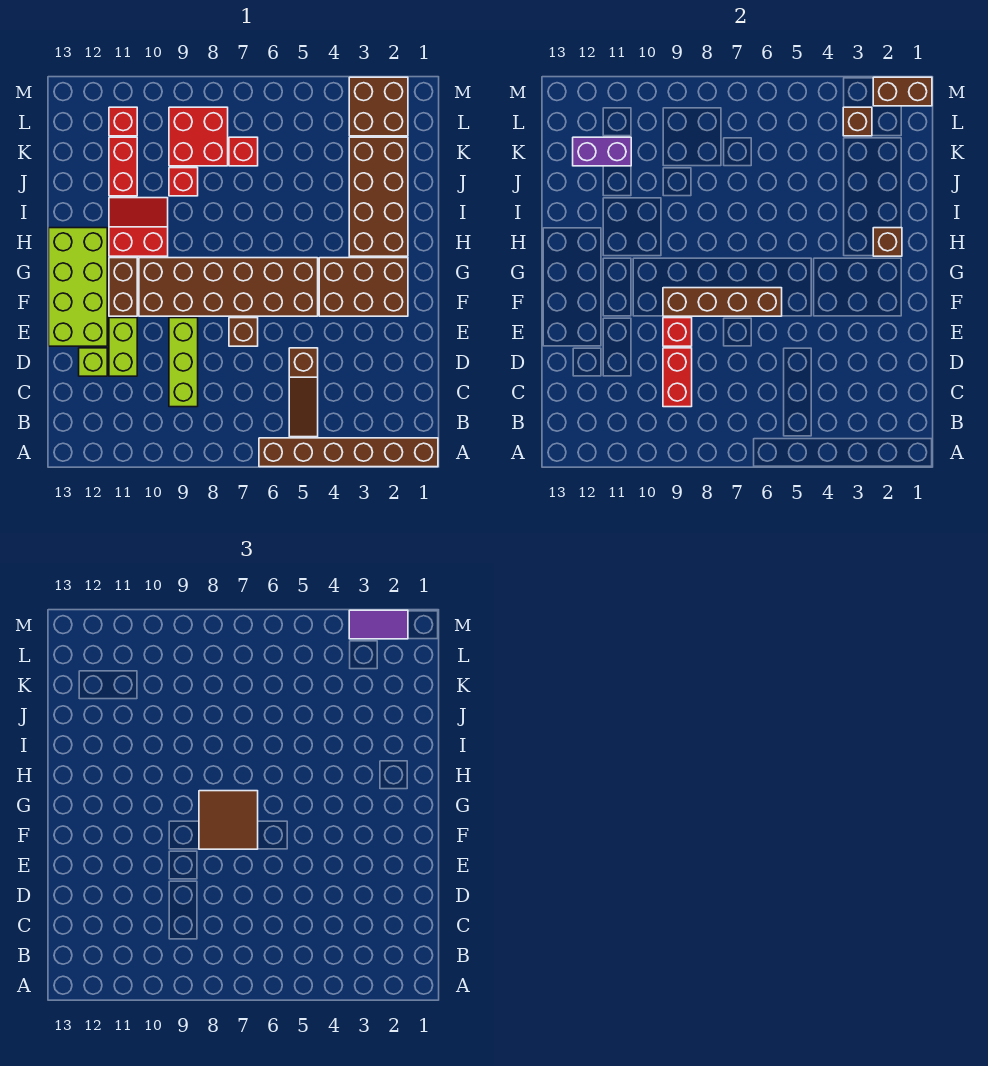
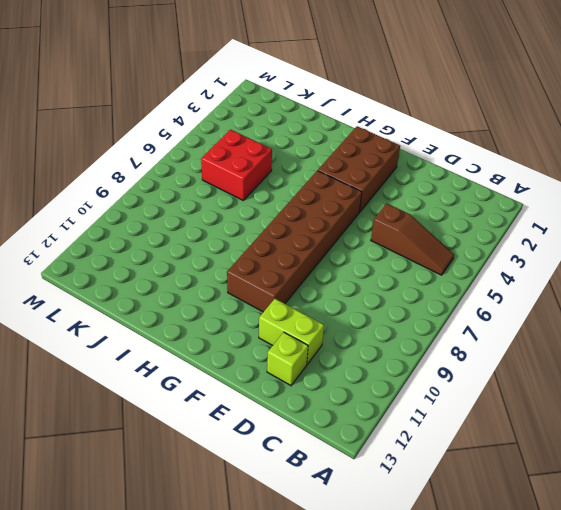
red 2x2 brick [201,130,272,201] -> red 2x2 brick moved to [169,107,228,166]
none -> brown 1x6 brick [259,438,438,467]
none -> lime 1x3 brick [169,318,198,407]
none -> brown 1x1 brick [229,318,258,346]

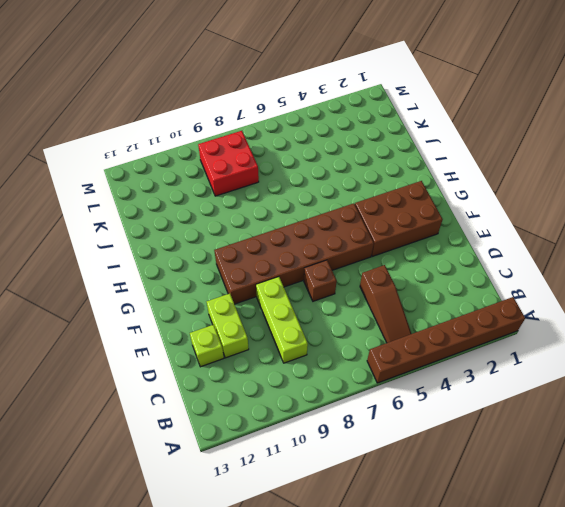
none -> lime 2x4 brick [49,228,107,346]
none -> brown 1x2 brick [109,258,137,316]
none -> brown 2x4 brick [349,137,408,256]

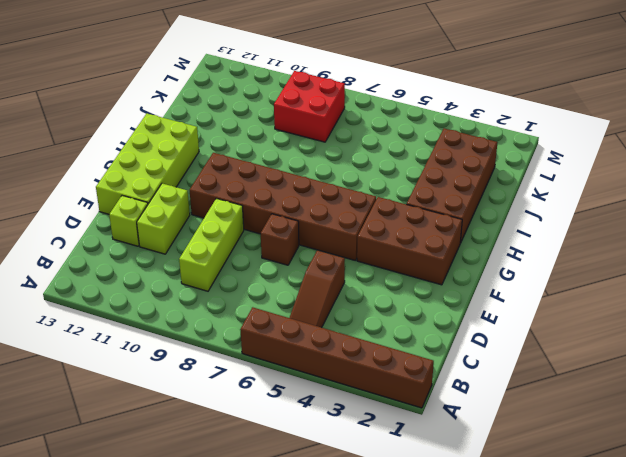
none -> brown 1x2 brick [109,258,137,316]
none -> red 2x2 slope [109,198,168,256]
none -> red 1x1 brick [169,168,198,196]

